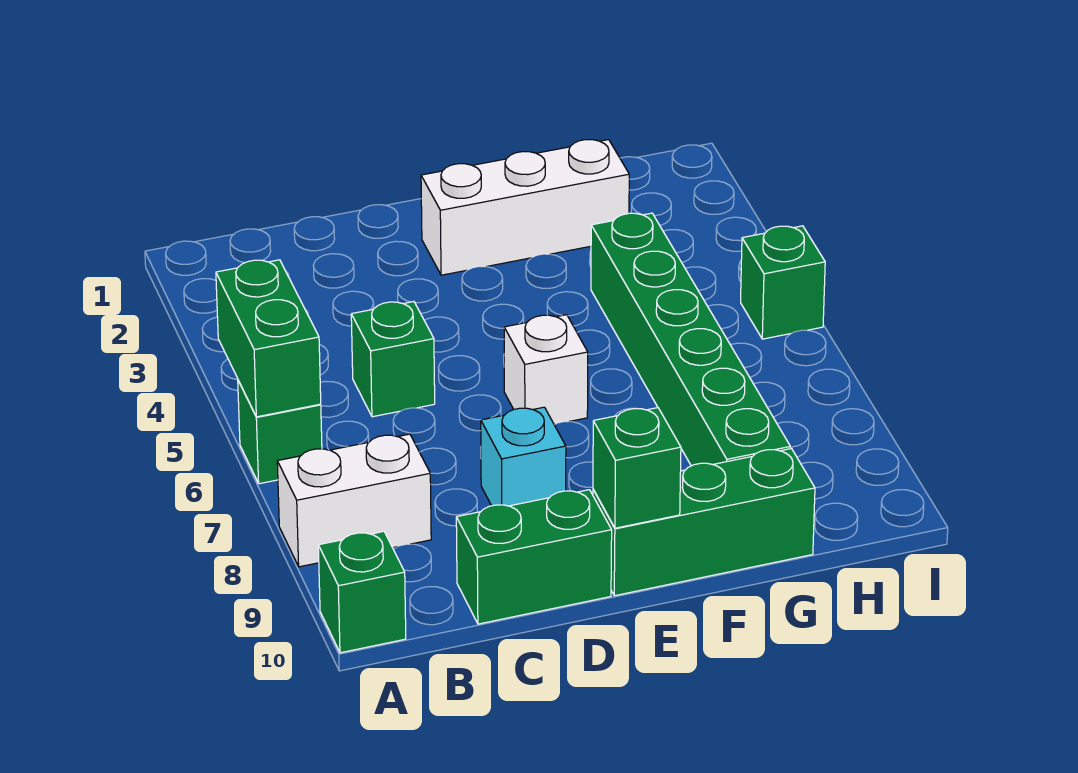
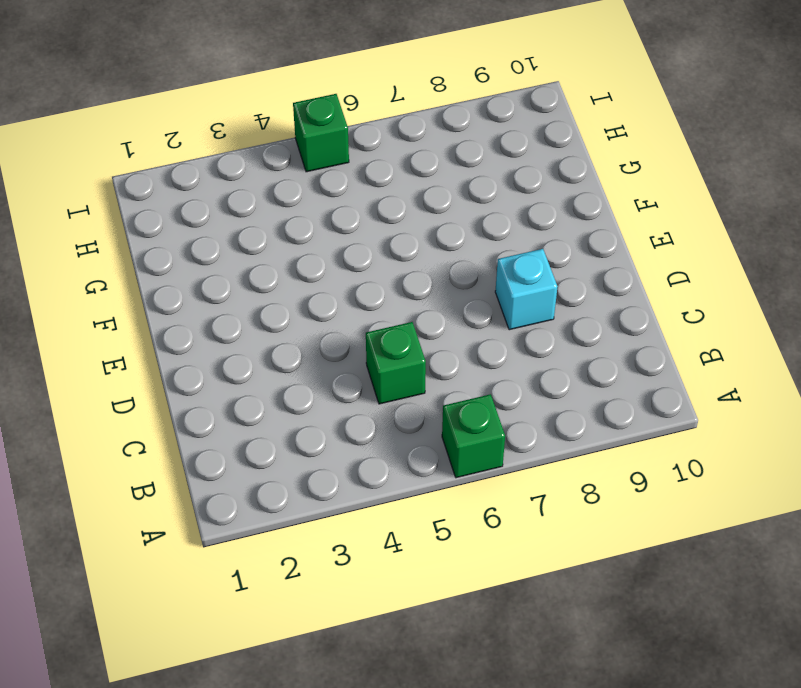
none -> white 1x2 brick [277,434,431,567]
none -> green 1x1 brick [318,531,406,653]
none -> green 1x2 brick [456,490,612,624]

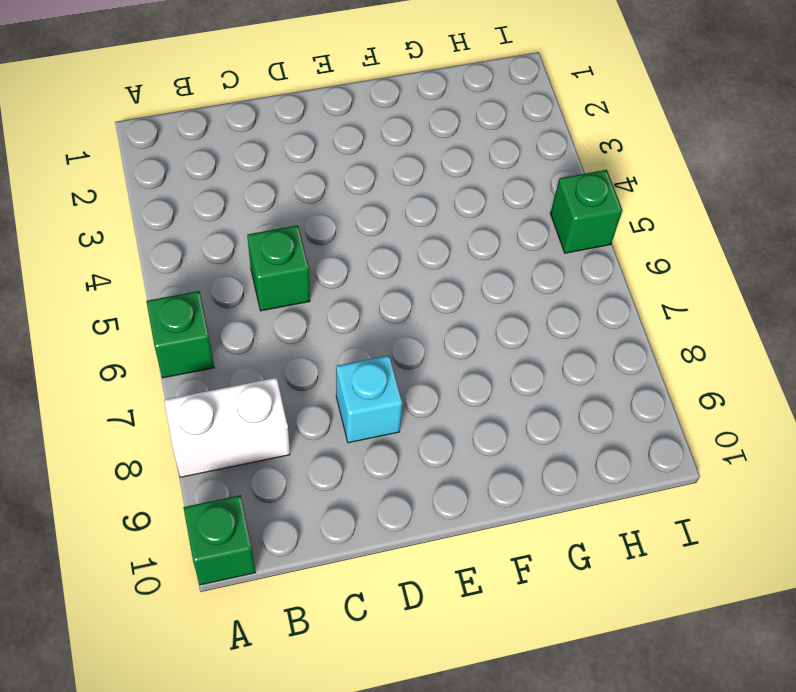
none -> green 1x2 brick [456,490,612,624]
none -> white 1x3 brick [421,140,629,275]
none -> white 1x1 brick [504,315,588,425]

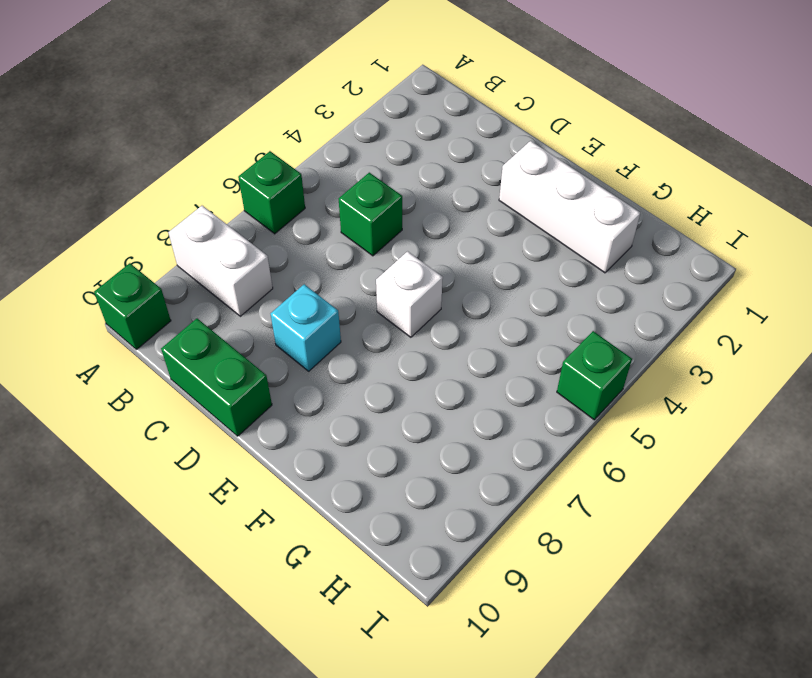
none -> green 1x3 brick [593,449,815,596]
none -> green 1x6 brick [591,213,790,466]
none -> green 1x2 brick [216,260,321,417]

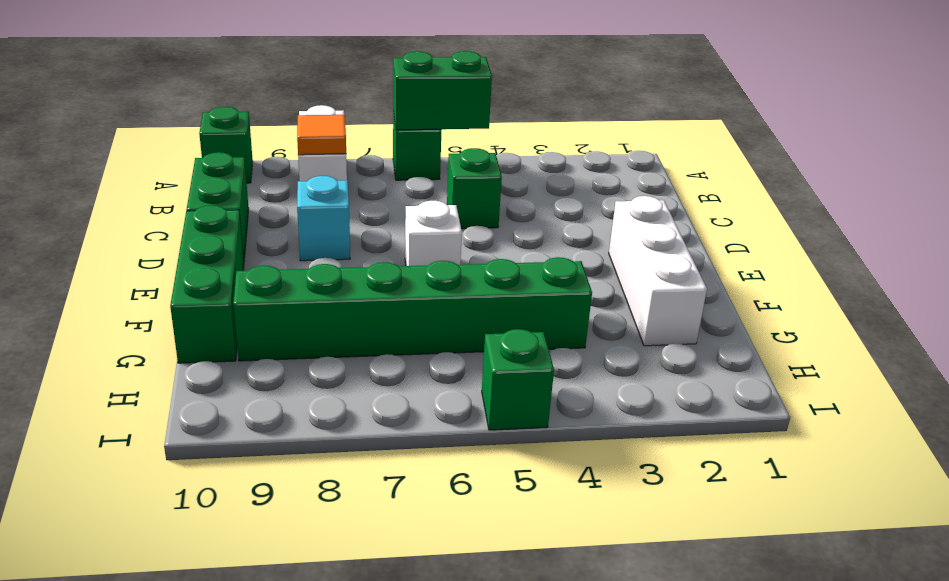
orange 1x1 tile [297,115,346,155] -> none
none -> green 1x1 brick [593,408,681,528]

